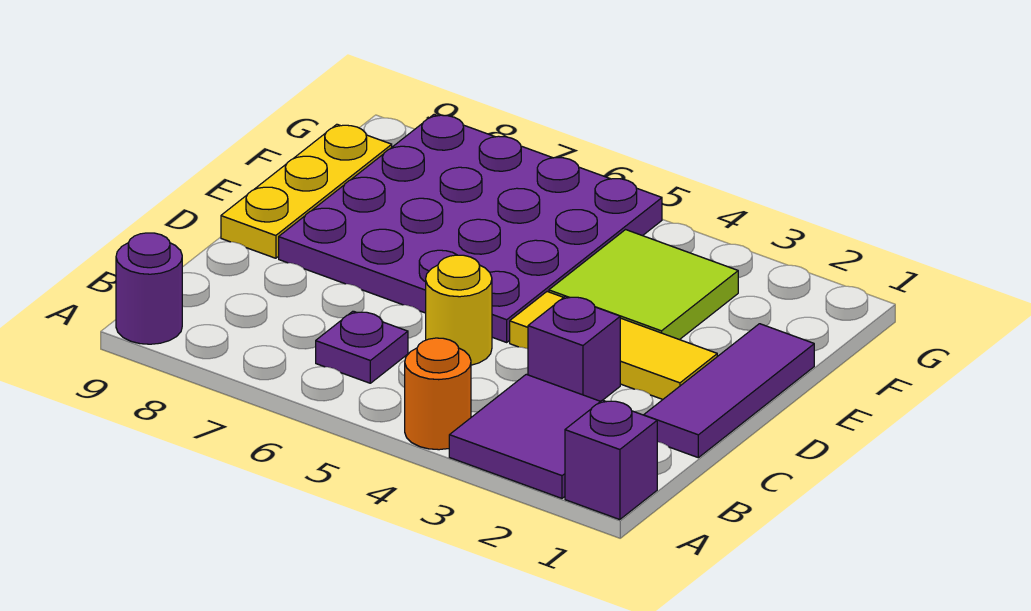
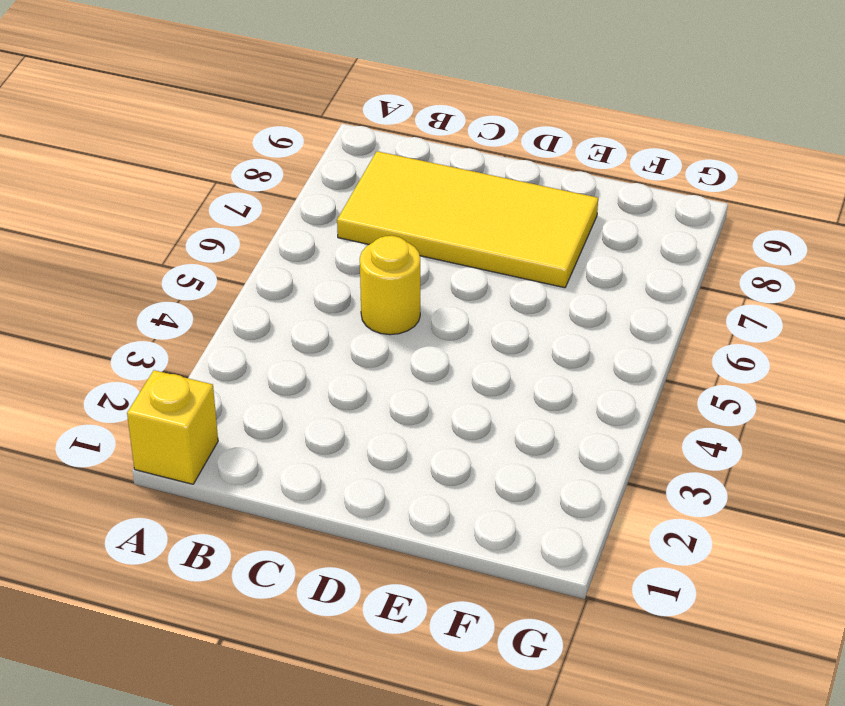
yellow 1x1 brick [127,370,218,484] -> purple 1x1 brick [565,400,657,520]
yellow 2x4 tile [337,151,598,288] -> purple 4x4 plate [279,115,662,342]
none -> purple 2x2 tile [449,374,601,498]
none -> orange 1x1 round brick [405,338,471,450]
none -> purple 1x1 round brick [116,233,182,344]

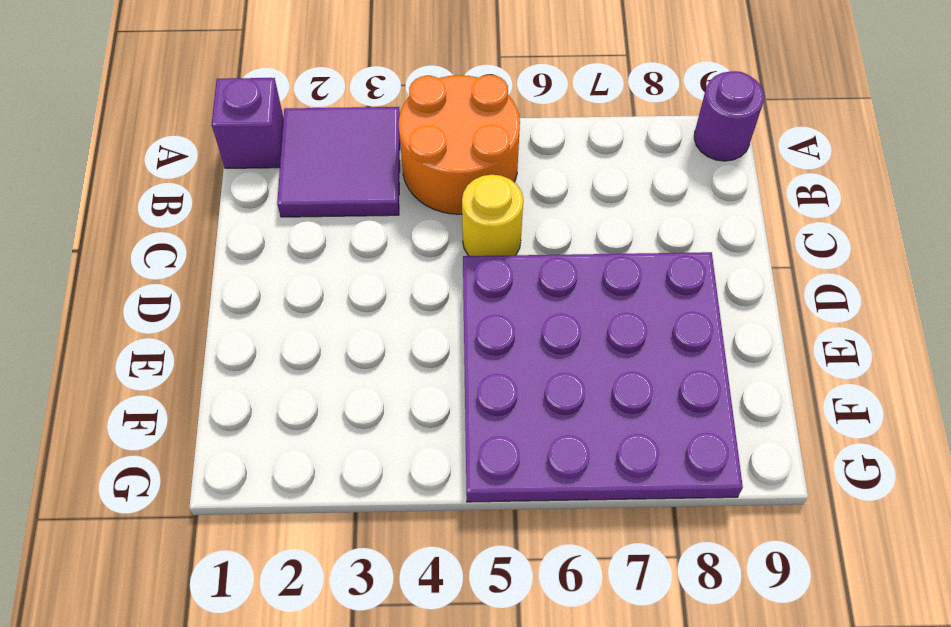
orange 2x2 round brick [399,75,520,214] -> orange 1x1 round brick [405,338,471,450]
none -> purple 1x1 plate [316,311,408,383]
none -> purple 1x3 tile [644,324,814,458]
none -> purple 1x1 brick [528,296,620,401]

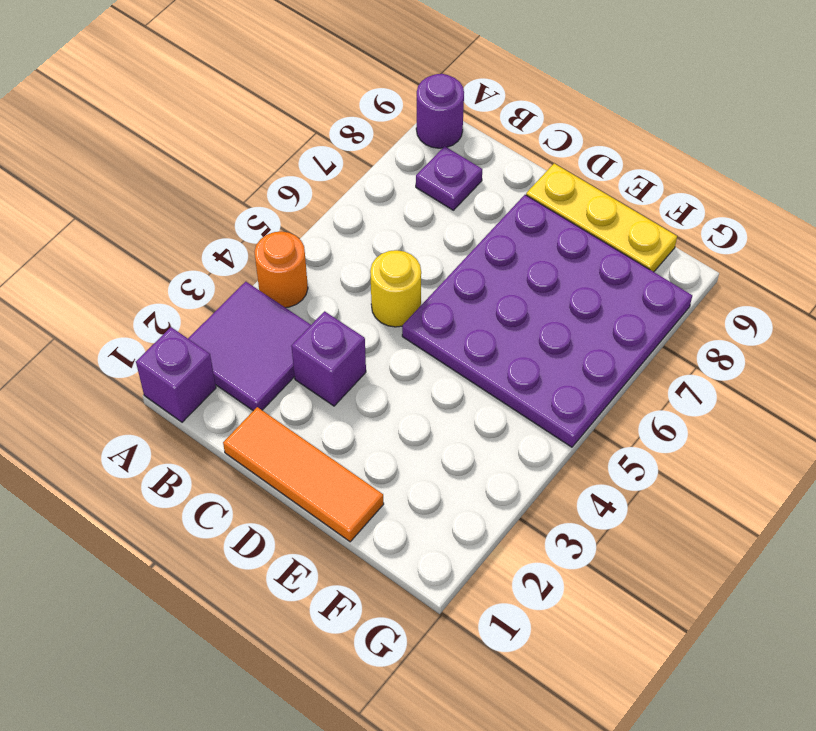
purple 1x1 plate [416,146,482,210] -> purple 1x1 plate moved to [316,311,408,383]
orange 1x3 tile [223,407,384,542] -> purple 1x3 tile [644,324,814,458]
none -> yellow 1x3 tile [510,292,717,399]
none -> lime 2x2 tile [549,230,738,340]

